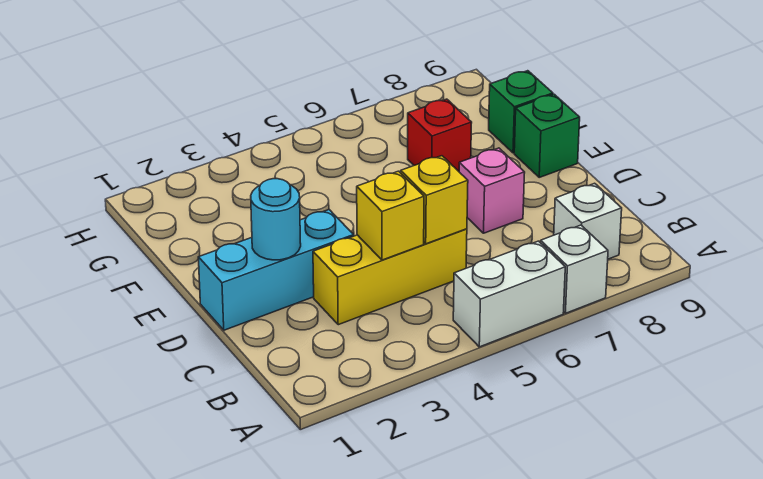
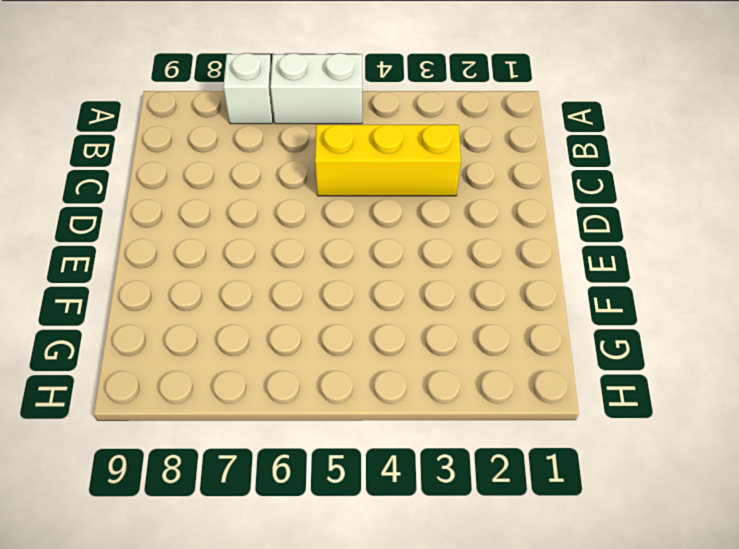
none -> white 1x1 brick [554,183,622,259]
none -> cyan 1x3 brick [198,210,354,330]
none -> pink 1x1 brick [459,148,525,233]

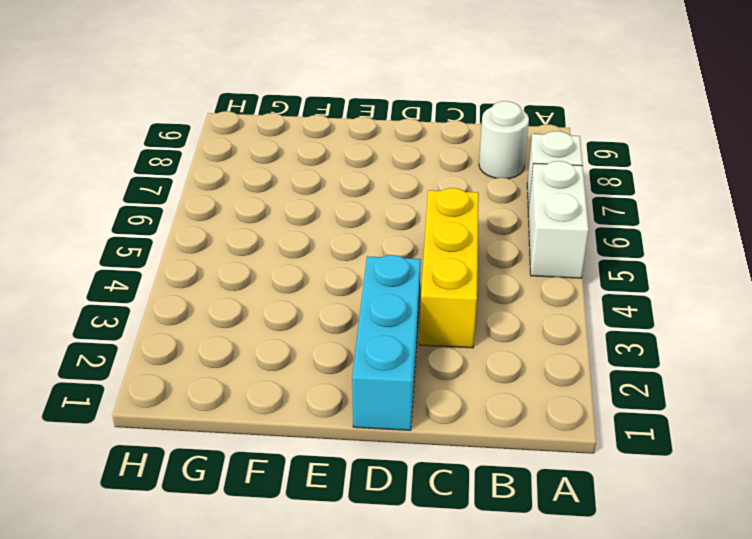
white 1x1 round brick [479,101,529,179] -> white 1x1 brick [554,183,622,259]
none -> pink 1x1 brick [459,148,525,233]
none -> green 1x1 brick [514,94,580,177]
none -> red 1x1 brick [408,99,472,171]

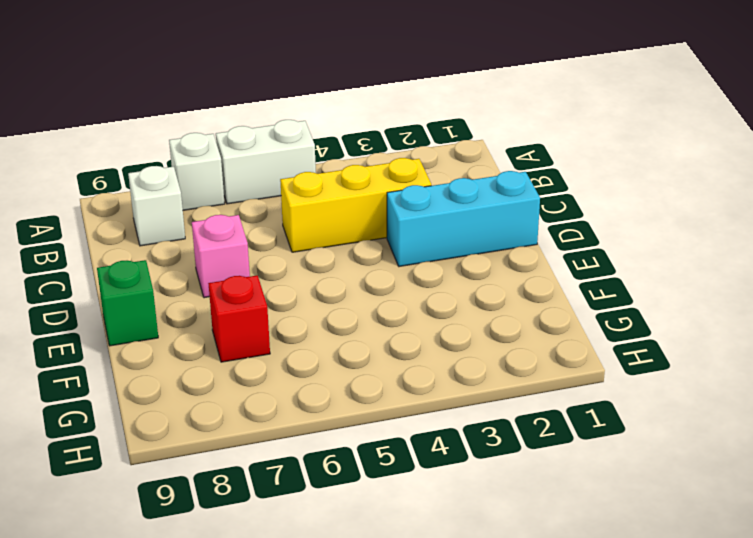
none -> green 1x1 brick [489,71,553,153]
none -> yellow 1x1 brick [357,171,424,260]
none -> yellow 1x1 brick [401,156,468,244]

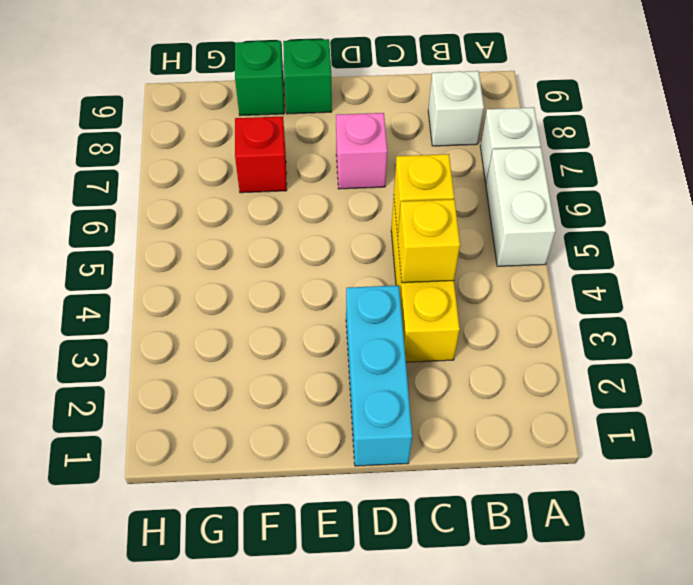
none -> cyan 1x1 round brick [251,179,301,260]

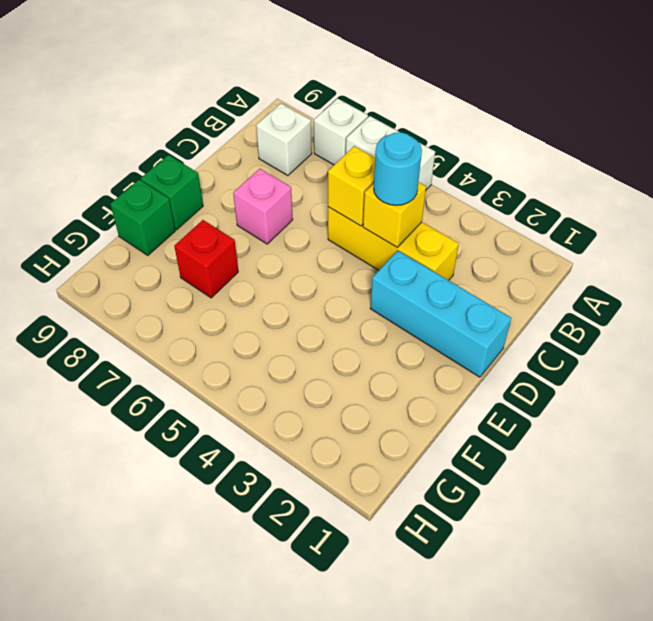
cyan 1x1 round brick [374,132,422,205] -> cyan 1x1 round brick moved to [251,179,301,260]

